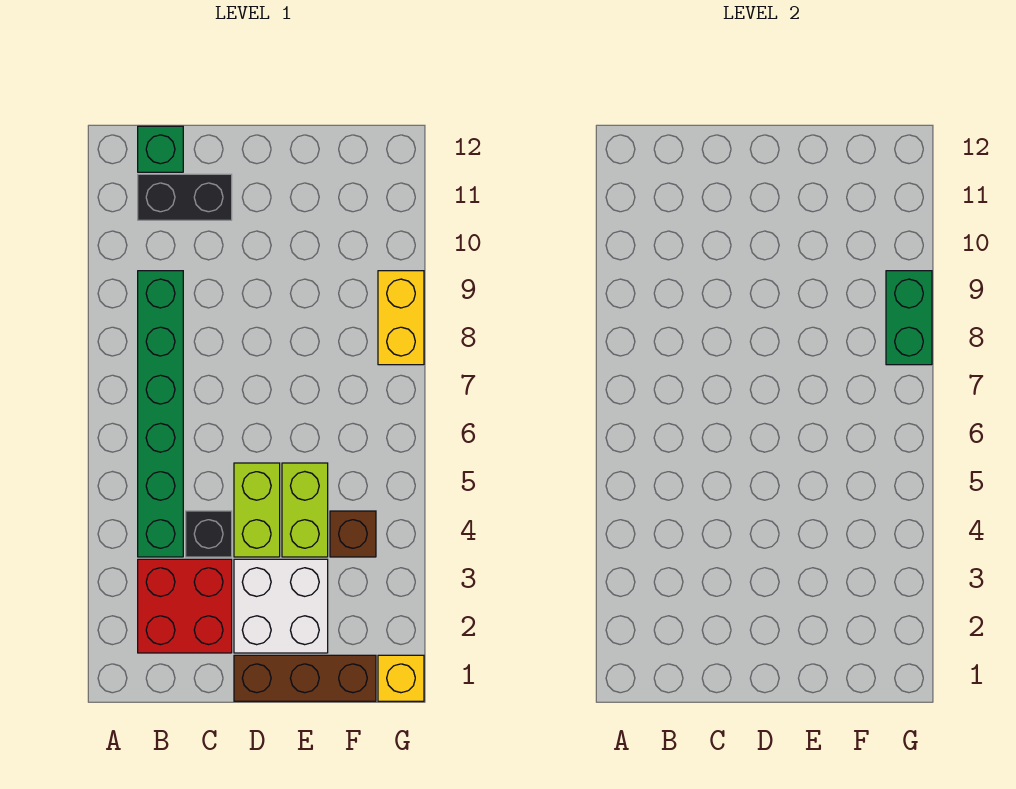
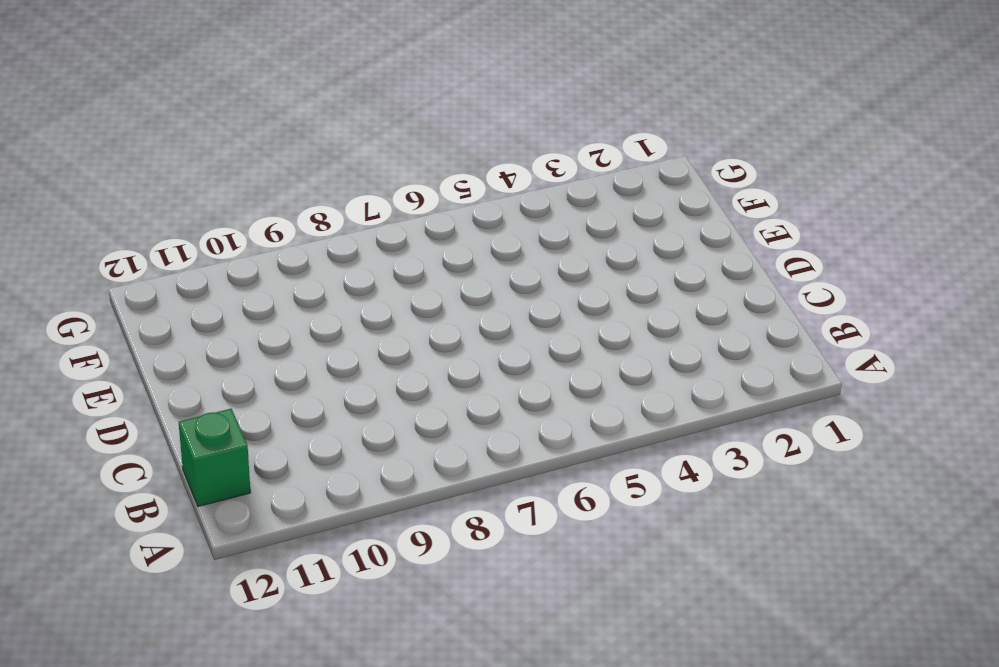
none -> red 2x2 brick [138,559,232,653]
none -> green 1x6 brick [138,271,183,557]
none -> black 1x2 brick [138,174,232,220]

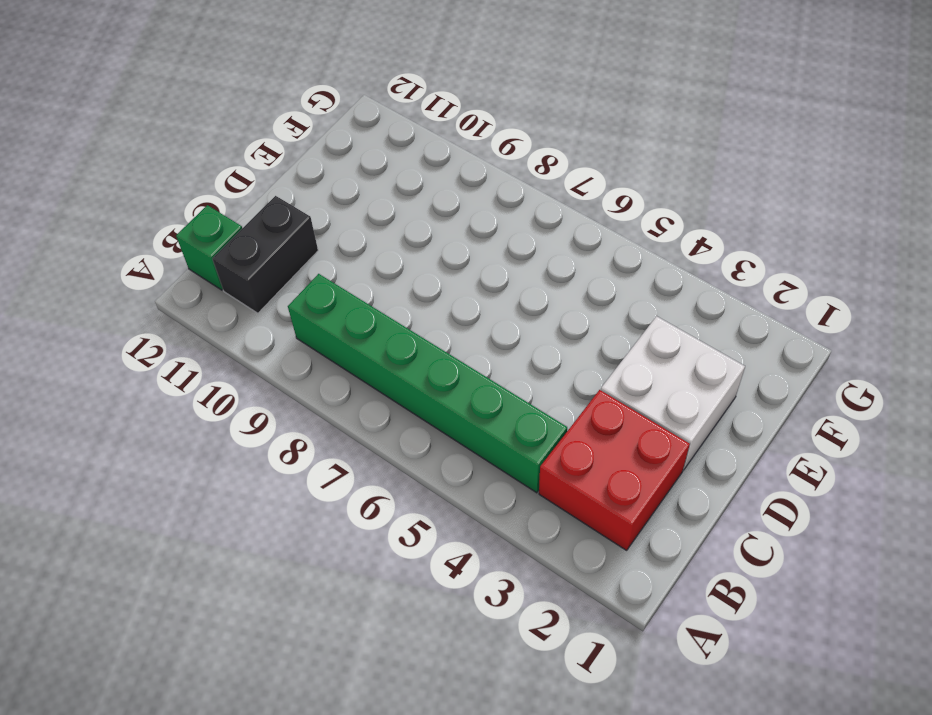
none -> black 1x1 brick [186,511,232,557]
none -> brown 1x3 brick [234,655,376,701]
none -> lime 1x2 brick [234,463,280,557]

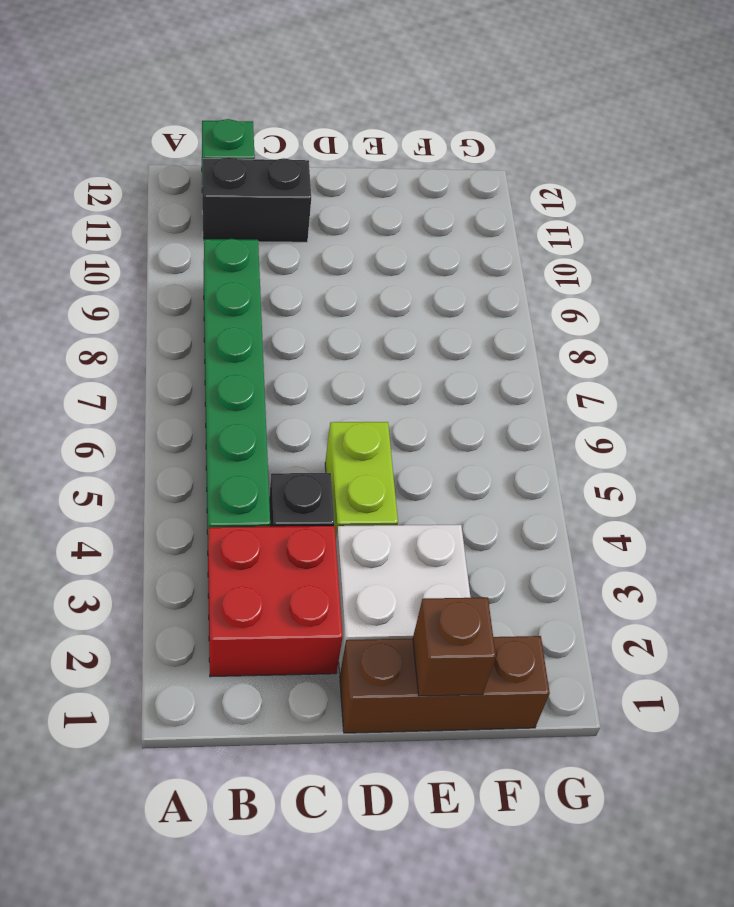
brown 1x1 brick [413,597,496,696] -> brown 1x1 brick moved to [330,511,376,557]
none -> lime 1x2 brick [282,463,328,557]
none -> yellow 1x1 brick [378,655,424,701]
none -> yellow 1x2 brick [378,271,424,365]

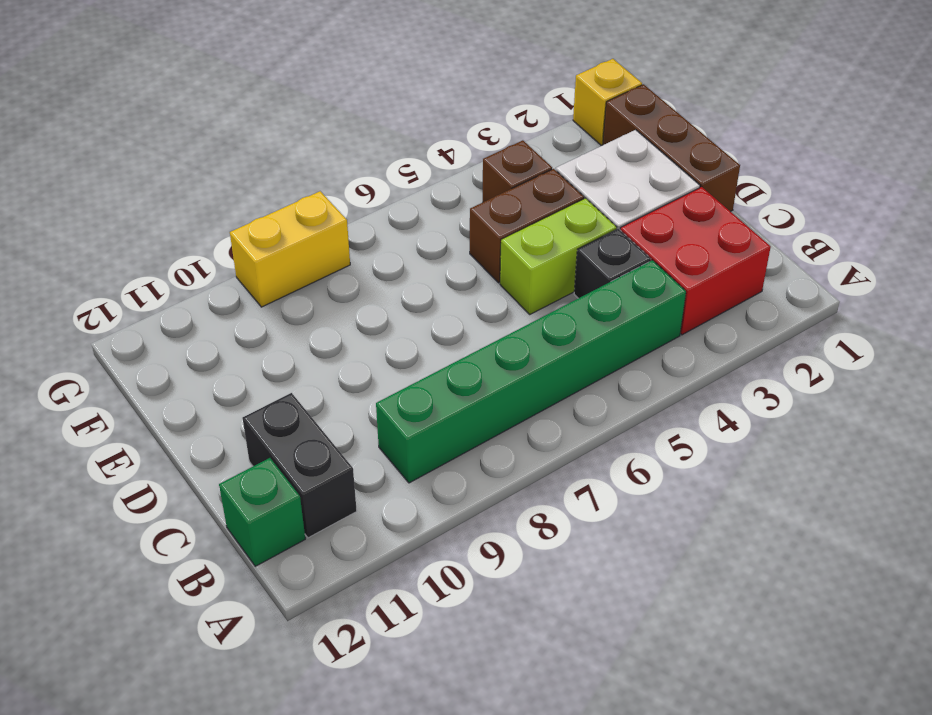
brown 1x2 brick [470,169,584,283] -> lime 1x2 brick [282,463,328,557]
none -> green 1x2 brick [886,271,932,365]

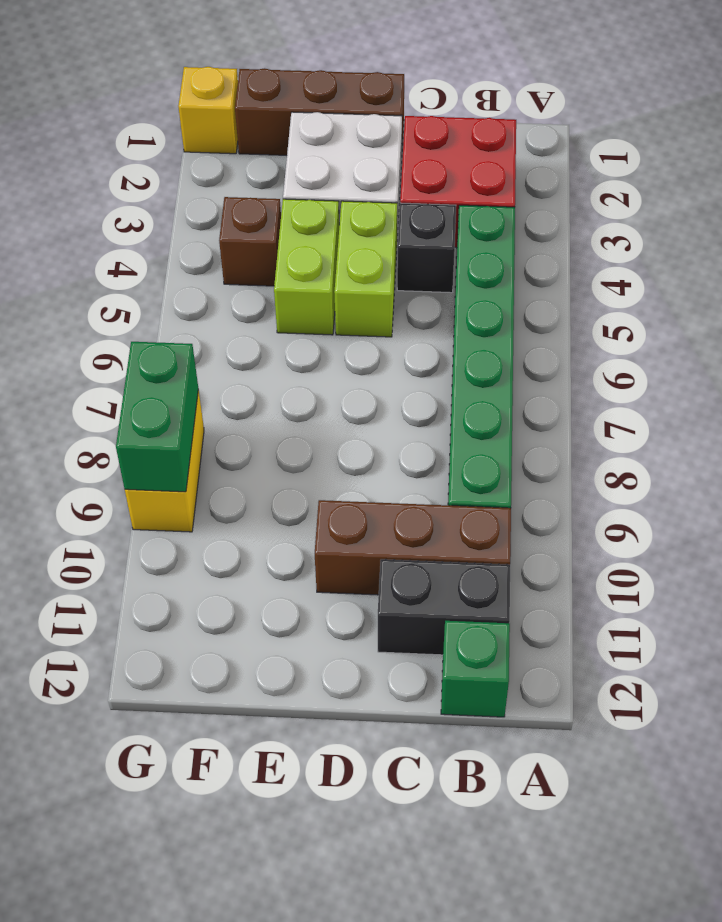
brown 1x3 brick [315,500,511,595] -> none

